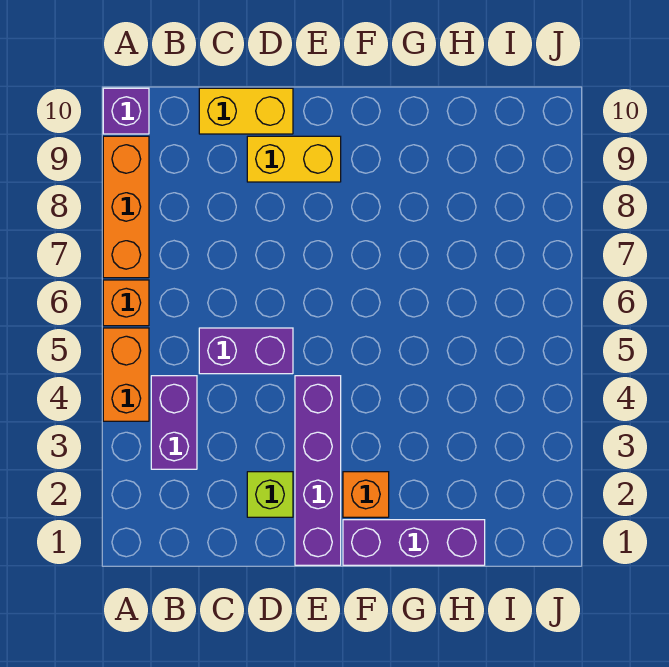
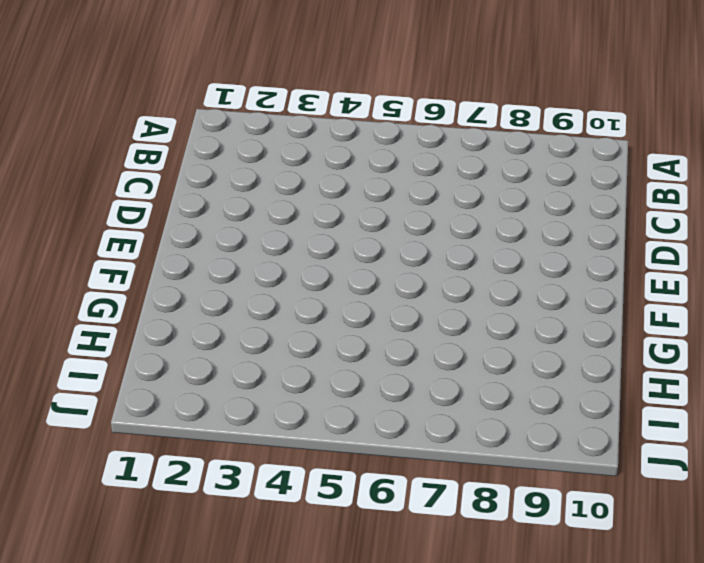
none -> orange 1x2 brick [103,328,149,421]
none -> orange 1x1 brick [103,280,149,326]
none -> orange 1x3 brick [103,136,149,278]

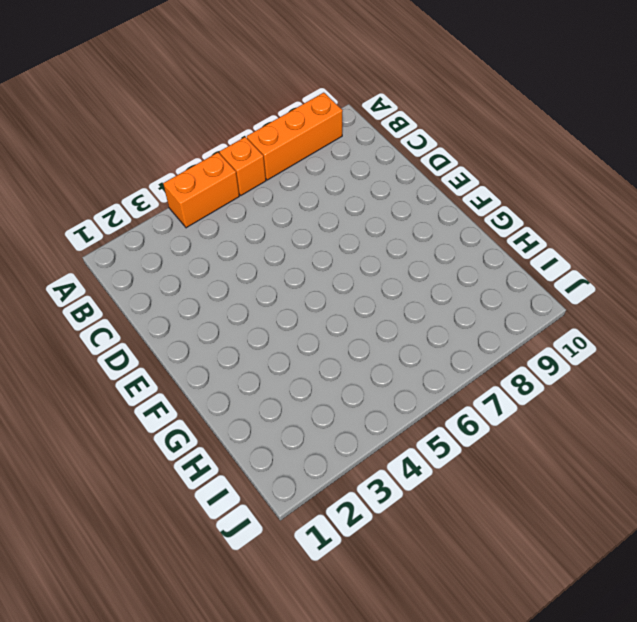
none -> purple 1x1 brick [103,88,149,134]
none -> purple 1x2 brick [151,376,197,469]
none -> purple 1x2 brick [199,328,293,374]

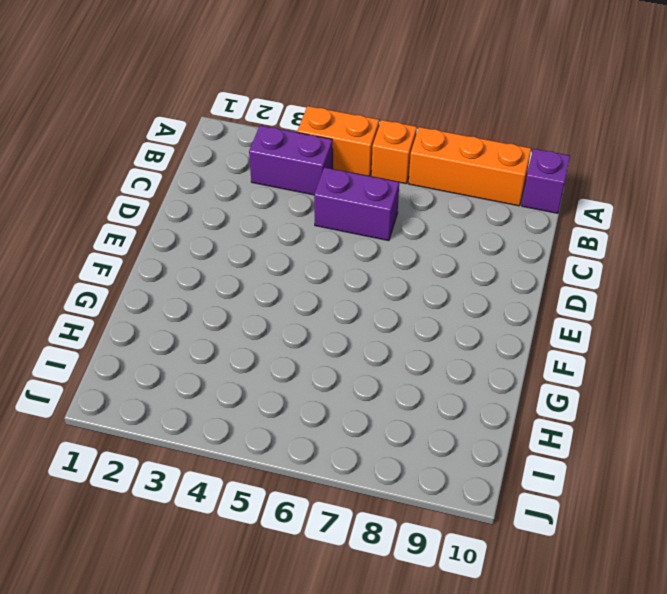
purple 1x2 brick [314,167,399,241] -> purple 1x2 brick turned to [199,328,293,374]
none -> yellow 1x2 brick [199,88,293,134]
none -> lime 1x1 brick [247,472,293,517]
none -> yellow 1x2 brick [247,136,341,182]

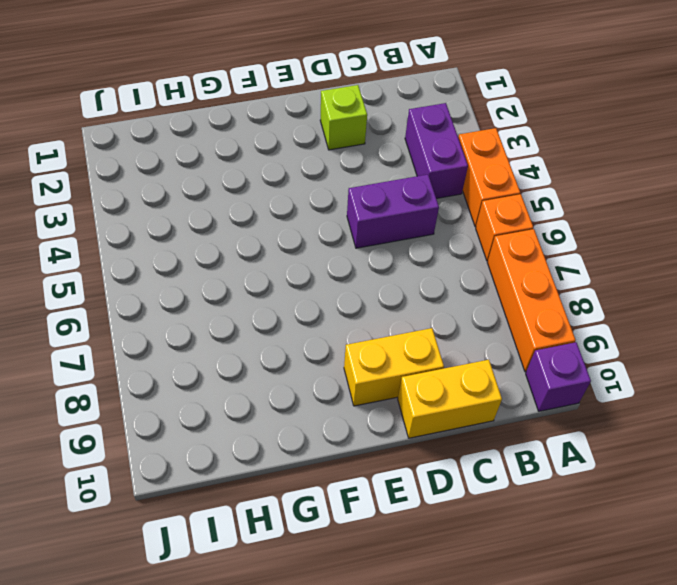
none -> purple 1x4 brick [295,376,341,565]
none -> purple 1x3 brick [343,520,485,565]
none -> orange 1x1 brick [343,472,389,517]

